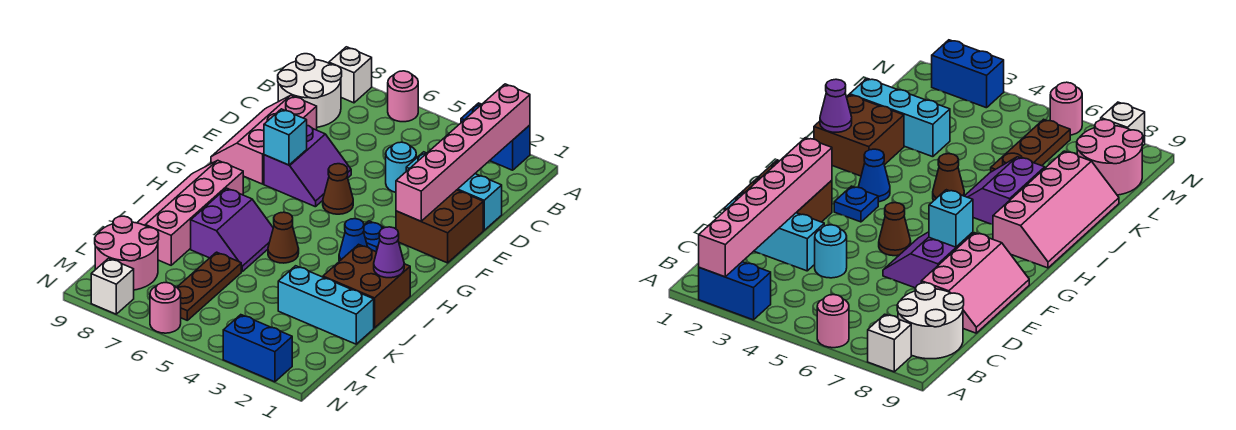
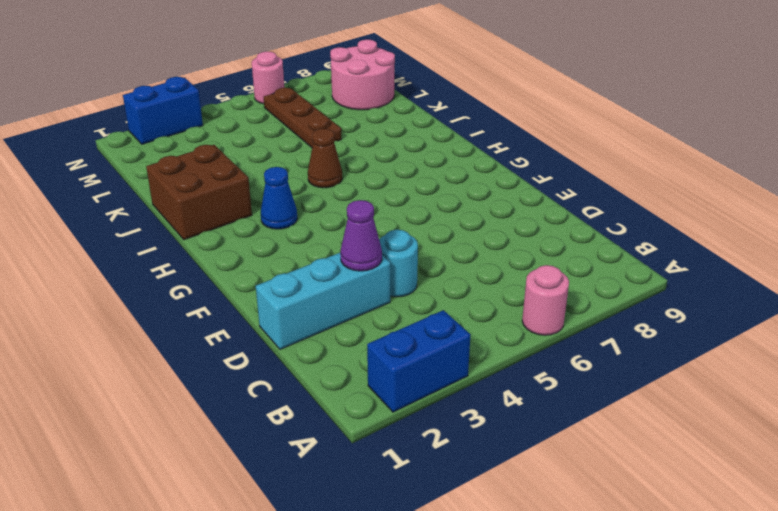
purple 1x1 cone [340,200,382,271] -> purple 1x1 cone moved to [374,227,404,278]
none -> white 1x1 brick [329,47,372,103]
none -> white 2x2 round brick [278,54,342,127]
none -> pink 2x3 slope [211,95,317,184]

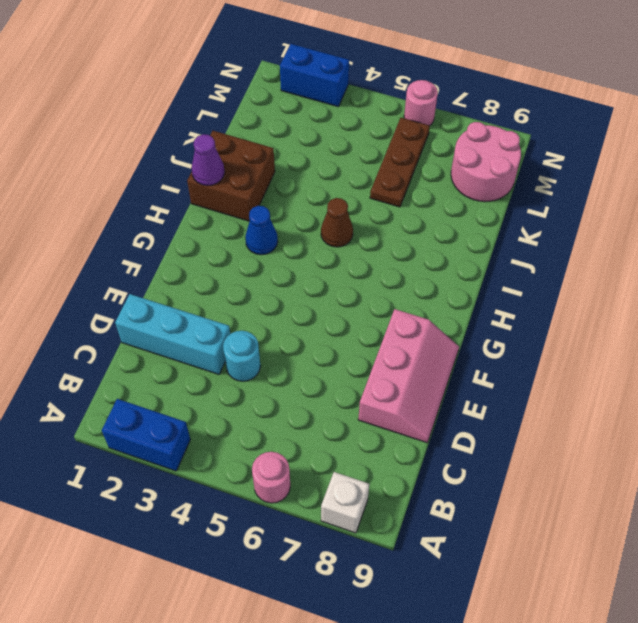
none -> white 2x2 round brick [278,54,342,127]
none -> brown 2x2 brick [396,190,483,263]
none -> purple 2x2 slope [264,126,351,207]

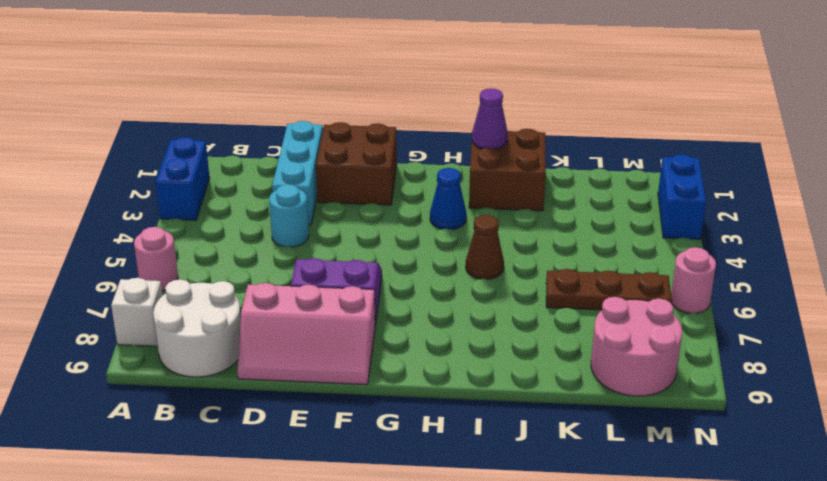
none -> brown 1x1 cone [323,164,353,214]
none -> blue 1x1 plate [364,221,384,252]
none -> pink 2x4 slope [137,160,243,265]

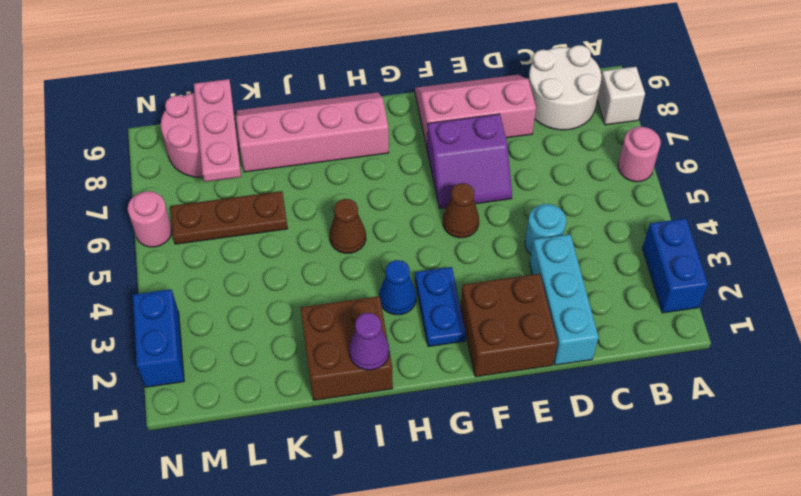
blue 1x2 plate [415,267,466,347] -> blue 1x1 plate [364,221,384,252]
pink 1x3 plate [194,79,241,182] -> none
none -> purple 2x2 slope [191,188,273,272]
none -> cyan 1x3 brick [278,266,374,344]
none -> white 1x1 brick [91,258,134,314]

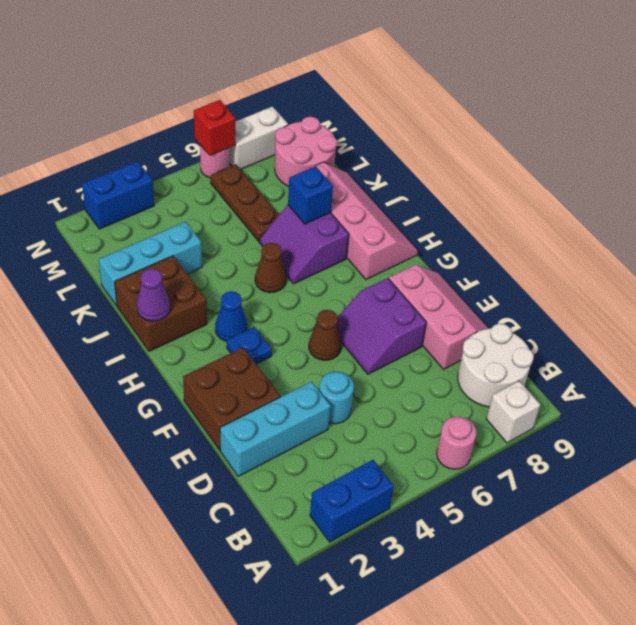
blue 1x1 brick [288,166,333,224] -> none
red 1x1 brick [194,100,235,156] -> none
white 1x2 brick [230,106,288,170] -> white 1x1 brick [91,258,134,314]
none -> pink 1x6 brick [396,84,530,221]
none -> cyan 1x1 brick [264,109,307,165]

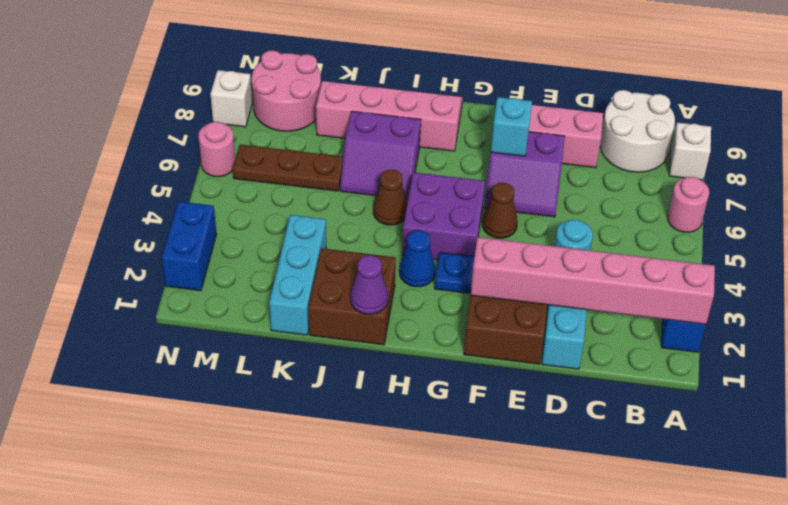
purple 2x2 brick [402,172,485,260] -> none

